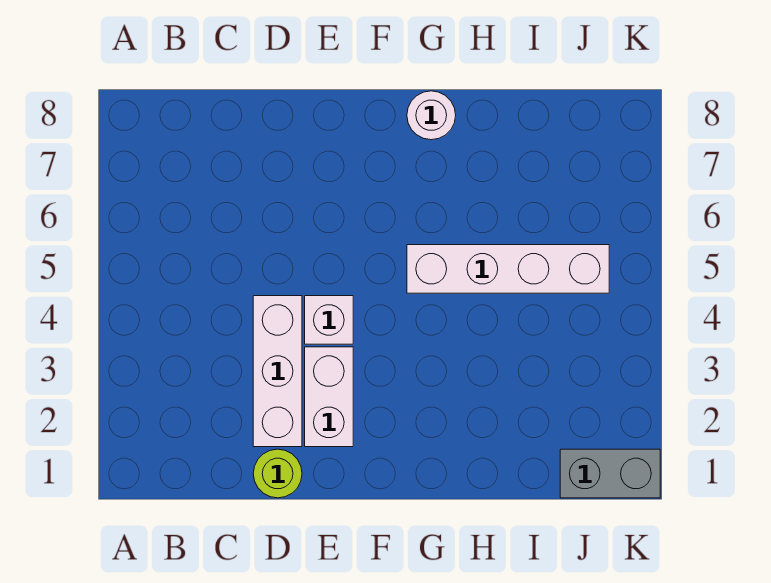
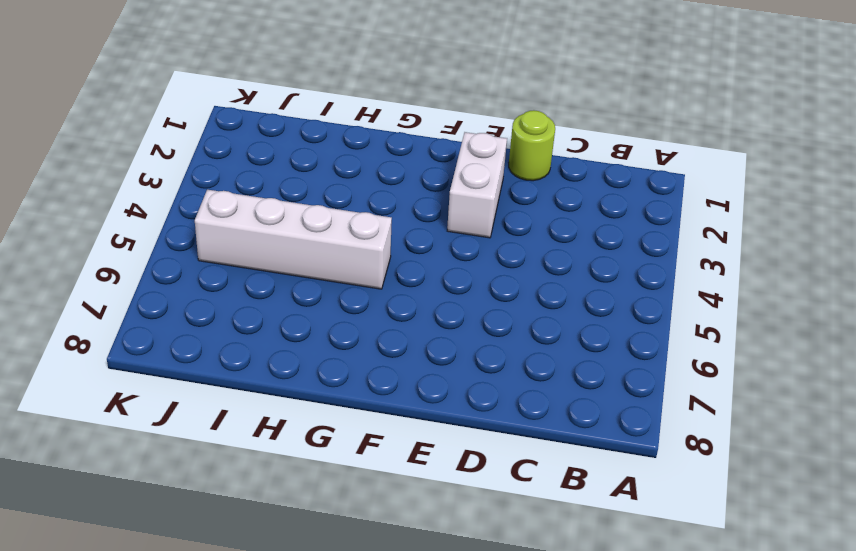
none -> white 1x3 brick [253,296,302,447]
none -> white 1x1 brick [305,296,353,344]

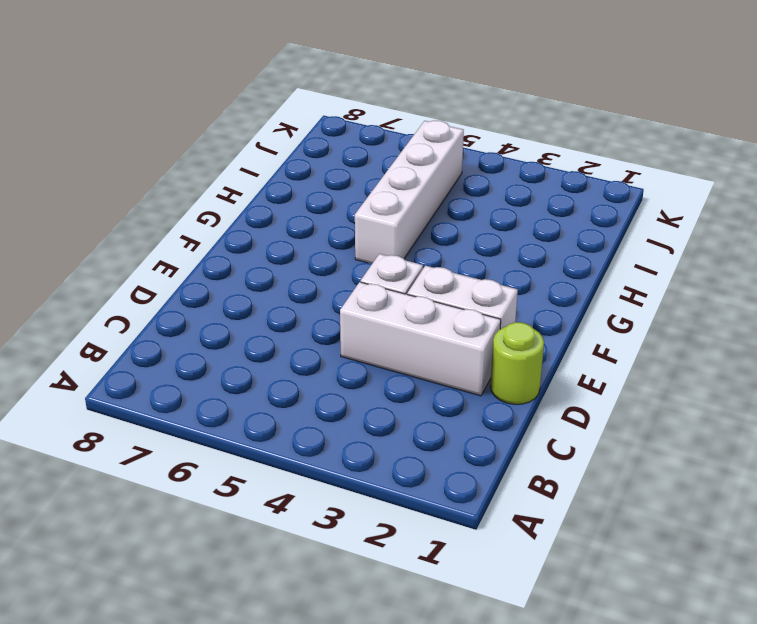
none -> white 1x1 round brick [407,91,456,140]
none -> grey 1x2 brick [560,449,660,498]

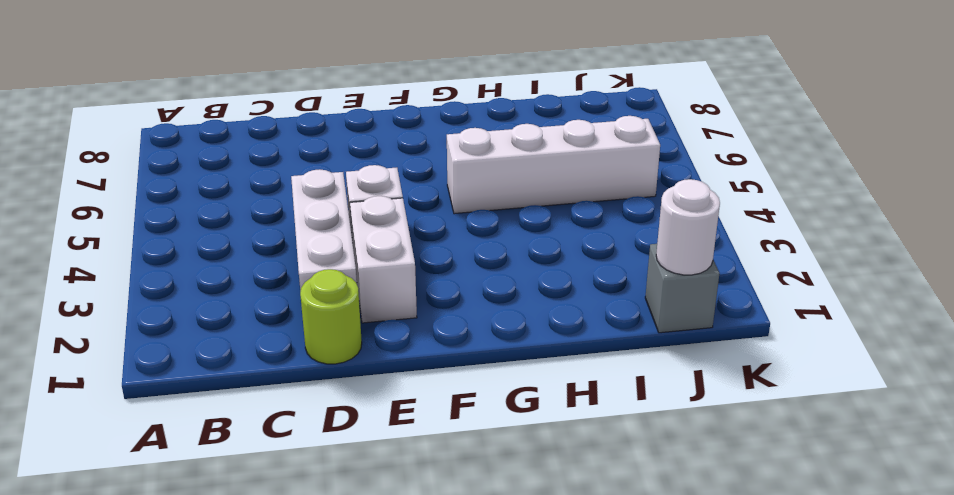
grey 1x1 brick [645,244,720,333] -> grey 1x2 brick [560,449,660,498]
white 1x1 round brick [656,179,720,275] -> white 1x1 round brick moved to [407,91,456,140]

